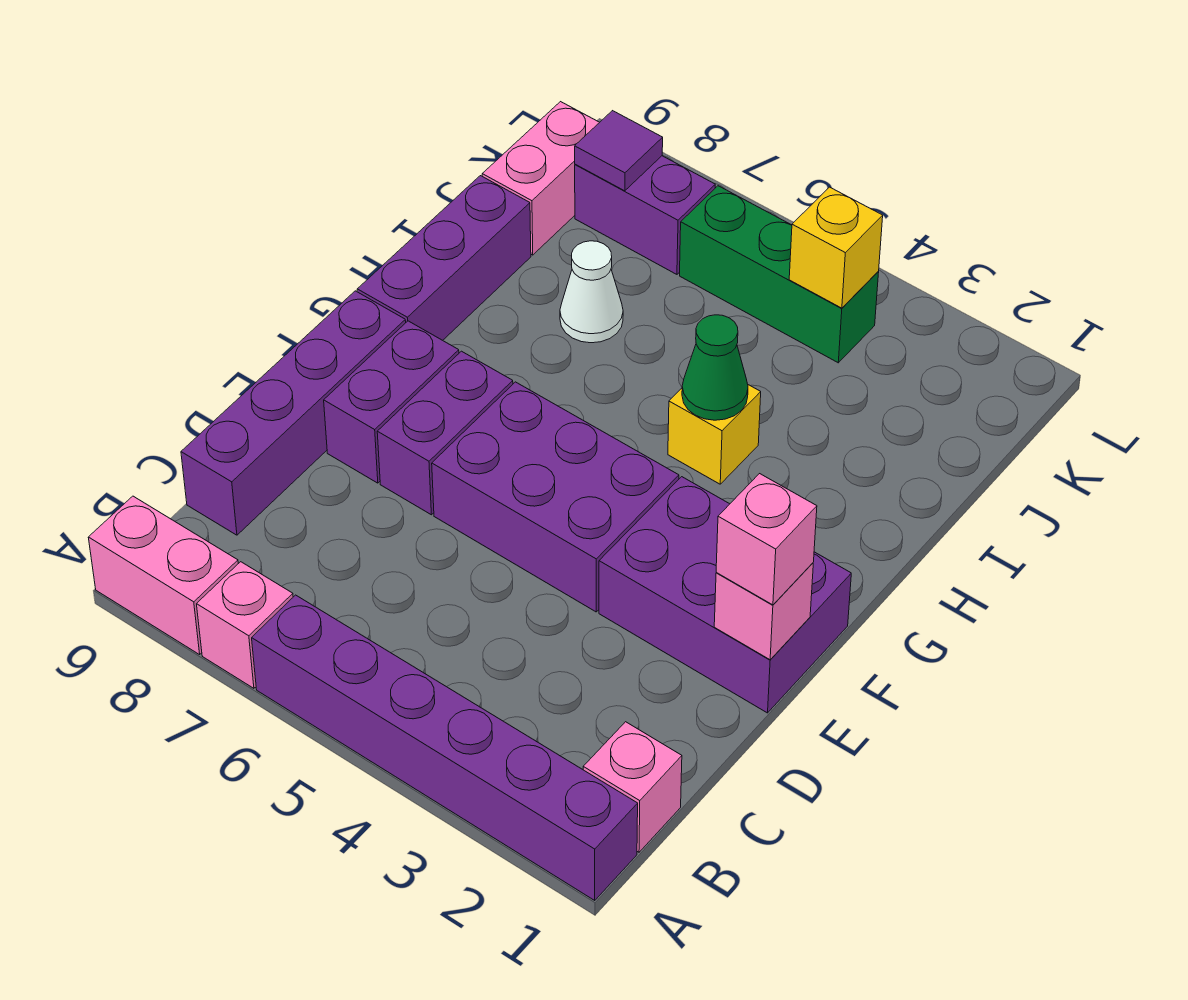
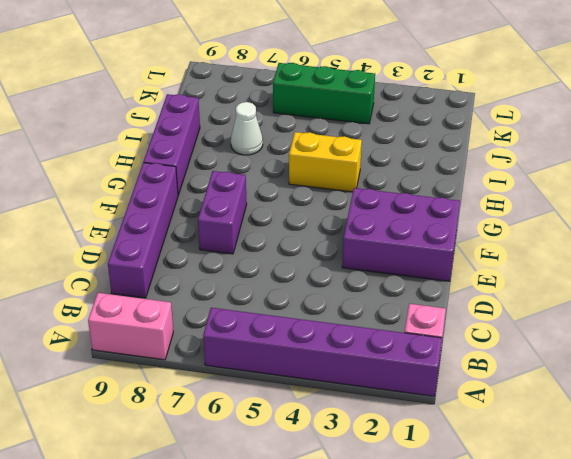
yellow 1x2 brick [289,132,362,192] -> yellow 1x1 brick [668,385,761,484]
none -> pink 1x1 brick [197,562,293,688]
none -> purple 2x3 brick [432,382,679,612]
none -> purple 1x2 brick [324,321,459,483]

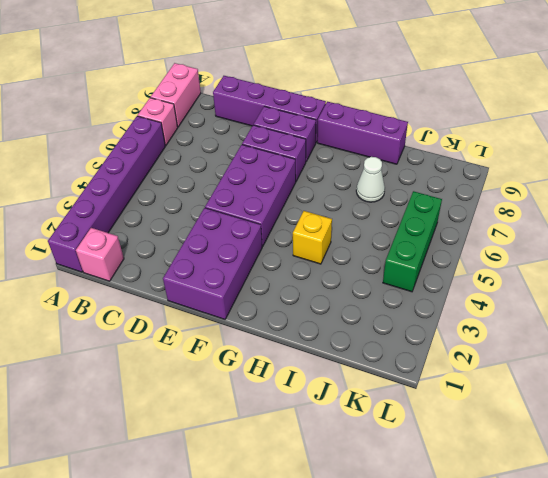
none -> pink 1x2 brick [482,102,600,255]
none -> purple 1x2 brick [575,156,715,274]
none -> pink 1x1 brick [714,563,813,660]

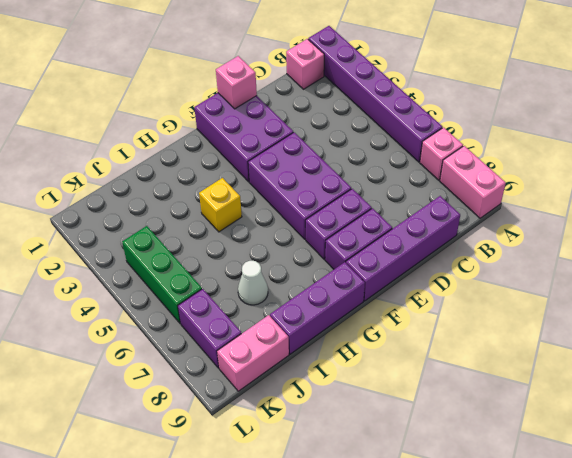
none -> green 1x1 cone [682,315,748,420]
none -> yellow 1x1 brick [789,187,883,308]
none -> purple 1x1 tile [575,111,663,191]

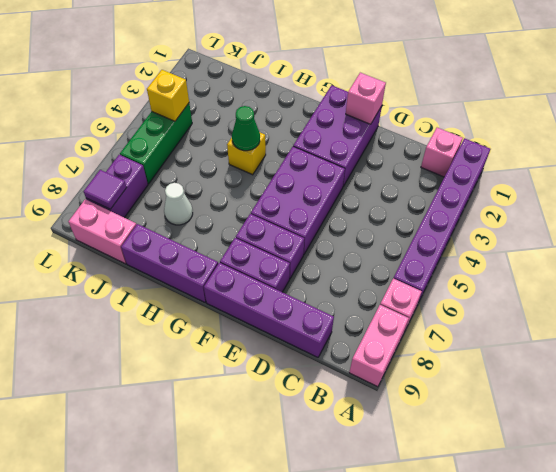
none -> pink 1x1 brick [716,474,817,605]

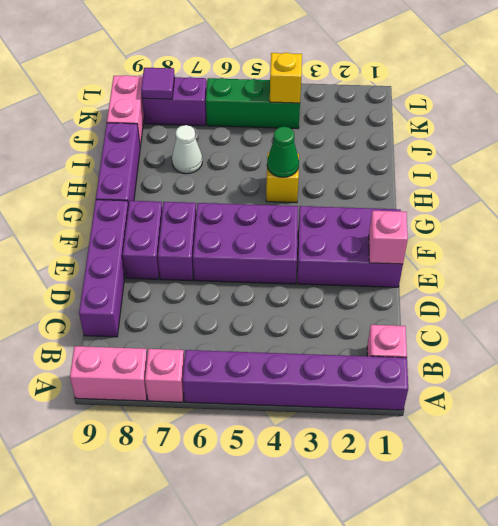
none -> pink 1x1 brick [716,474,817,605]

